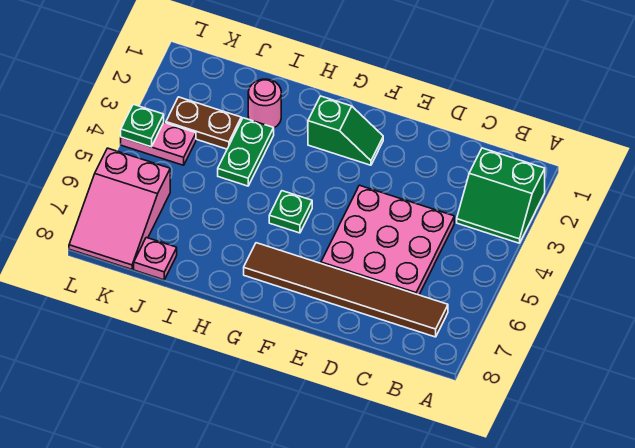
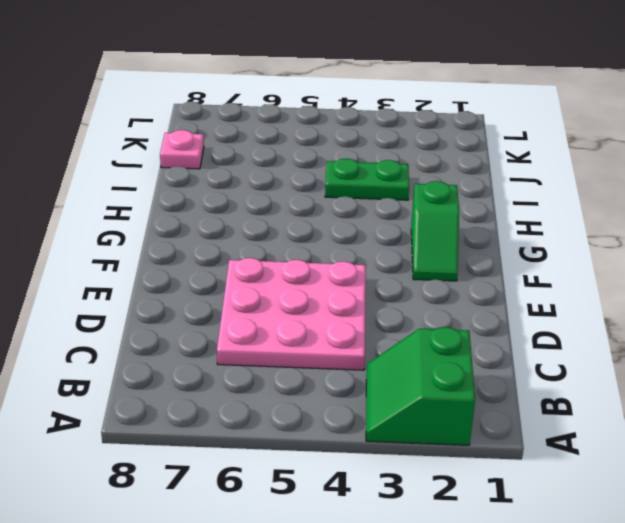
none -> brown 1x6 tile [244,243,448,337]
none -> green 1x1 plate [269,191,312,233]
none -> pink 1x1 round brick [248,79,281,128]

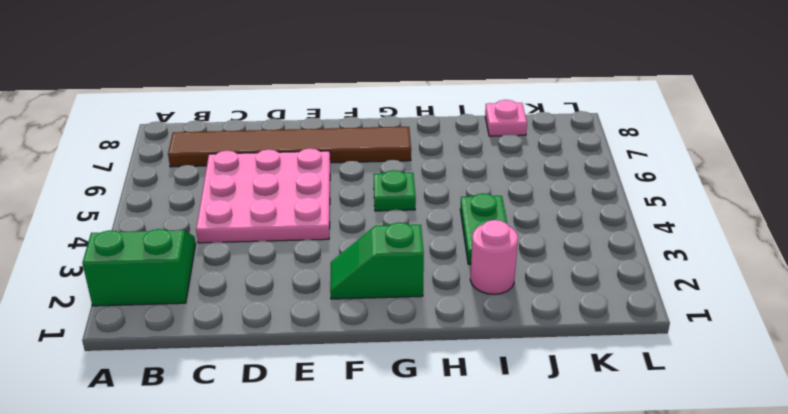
none -> brown 1x2 plate [166,97,241,149]
none -> pink 1x2 plate [121,123,196,165]
none -> pink 2x3 slope [69,148,170,269]

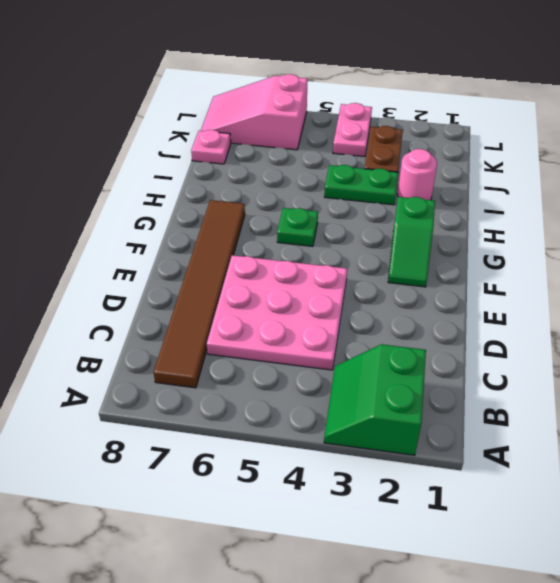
none -> green 1x1 plate [121,104,164,147]

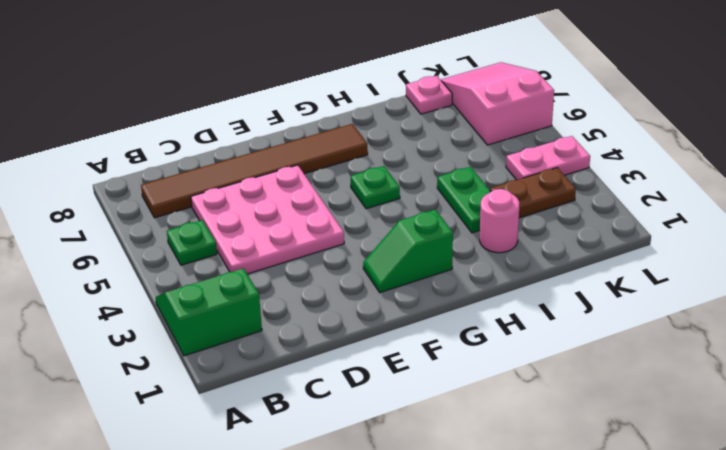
green 1x1 plate [167,220,217,265] -> green 1x1 plate moved to [121,104,164,147]

